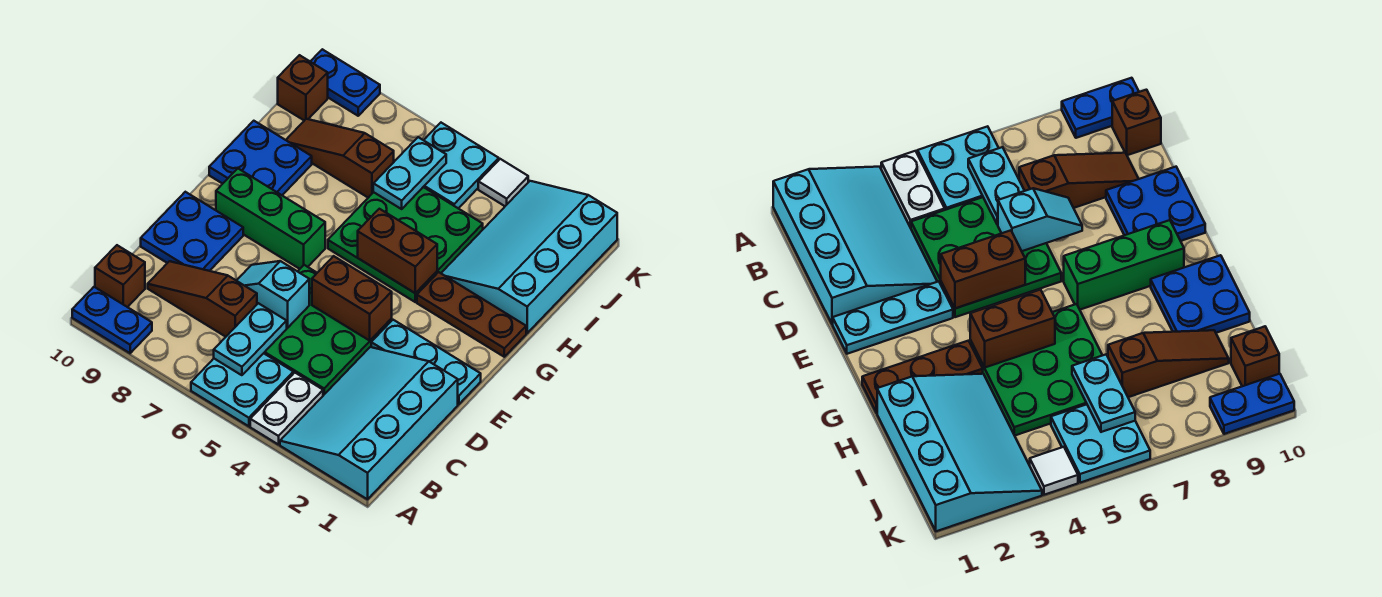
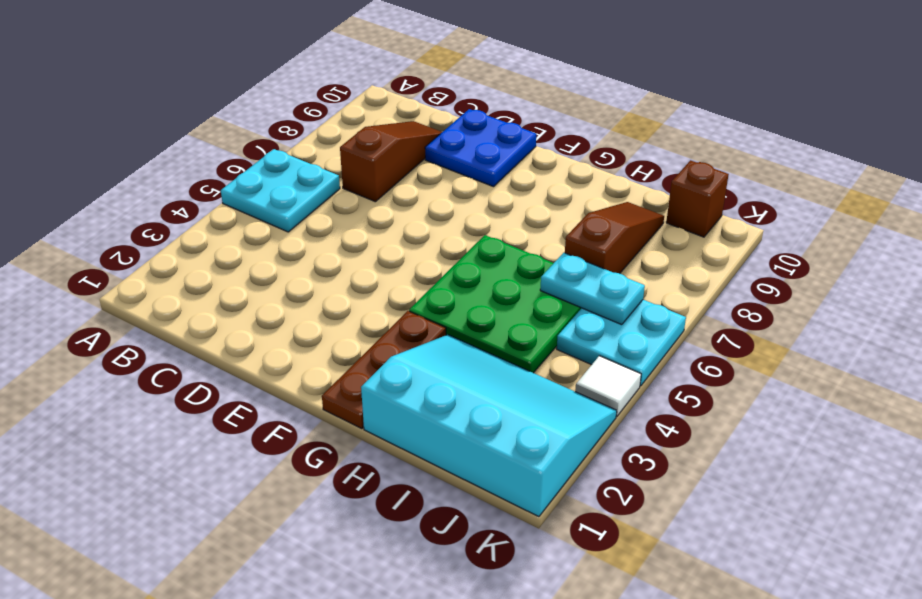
none -> cyan 3x4 slope [280,347,458,499]
none -> white 1x2 plate [250,373,323,445]
none -> blue 1x2 plate [72,287,152,353]

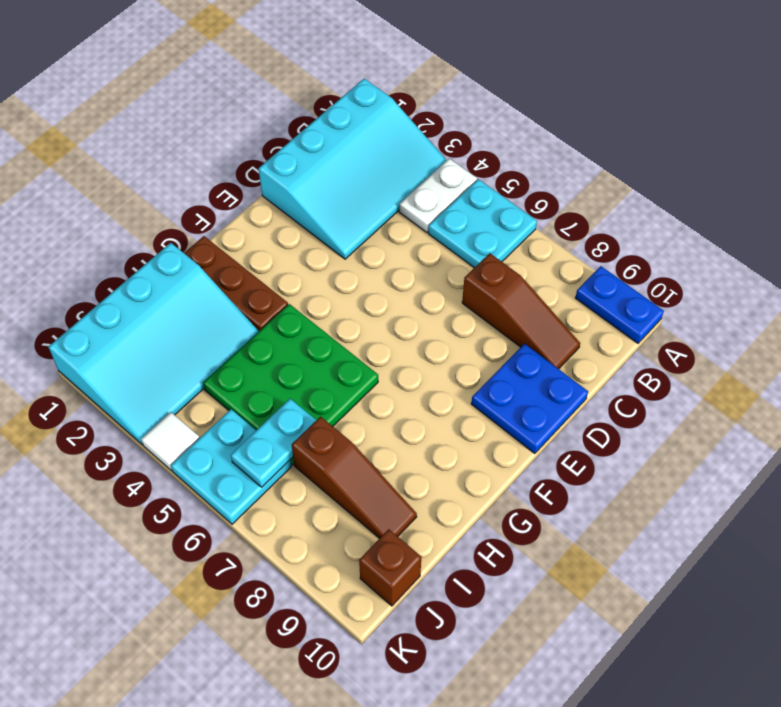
none -> brown 1x1 brick [95,245,145,307]
none -> green 3x3 plate [264,265,392,395]
none -> cyan 1x3 plate [371,320,481,404]

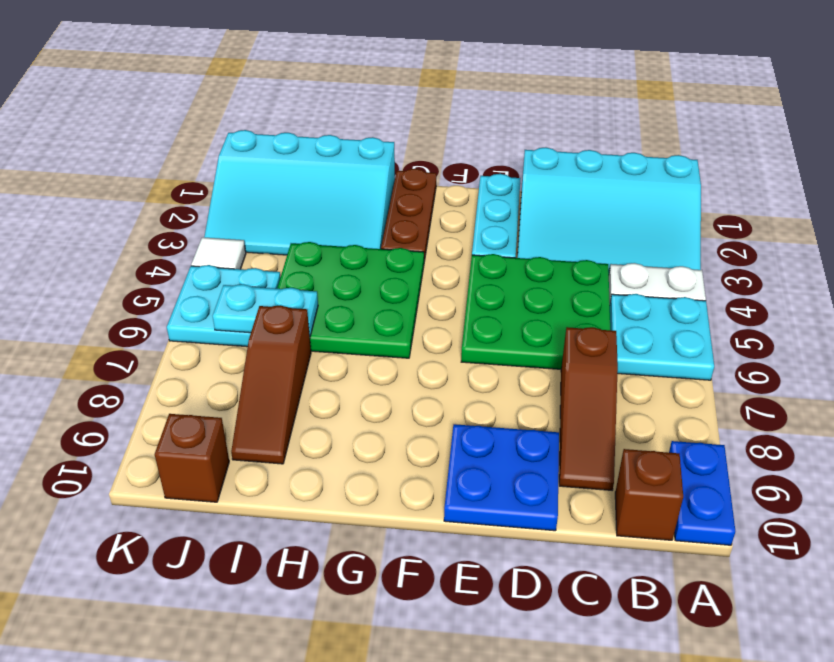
none -> green 1x3 brick [216,168,325,269]
none -> blue 2x2 plate [209,121,312,195]
none -> blue 1x2 plate [310,49,380,116]

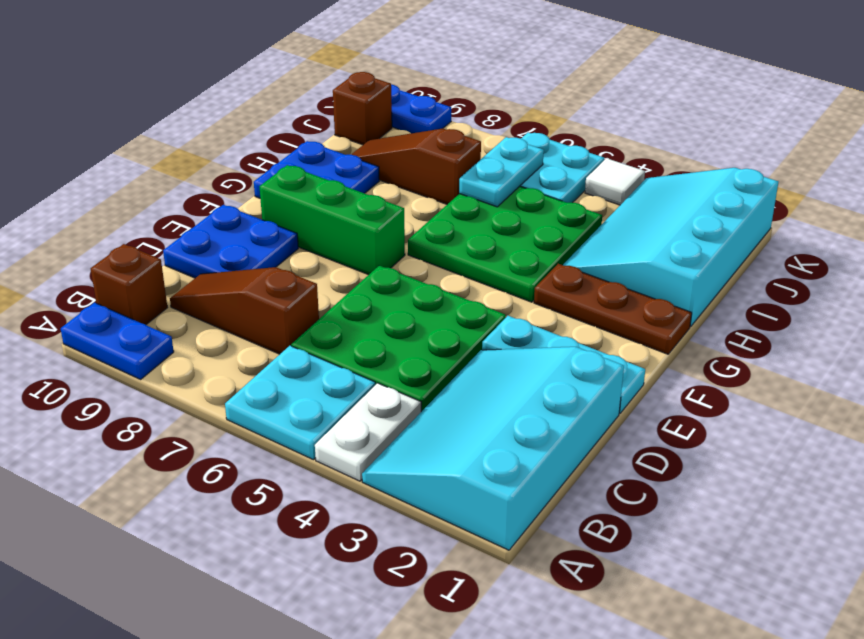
none -> cyan 1x2 plate [214,303,287,375]
none -> cyan 1x2 slope [237,261,309,328]
none -> brown 1x2 brick [312,256,392,341]

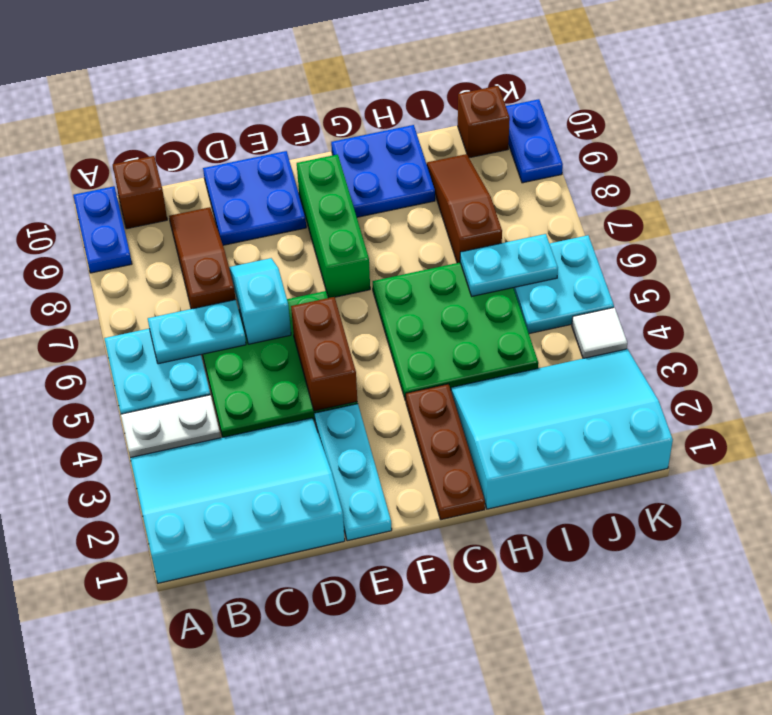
none -> brown 1x2 brick [358,209,437,293]

